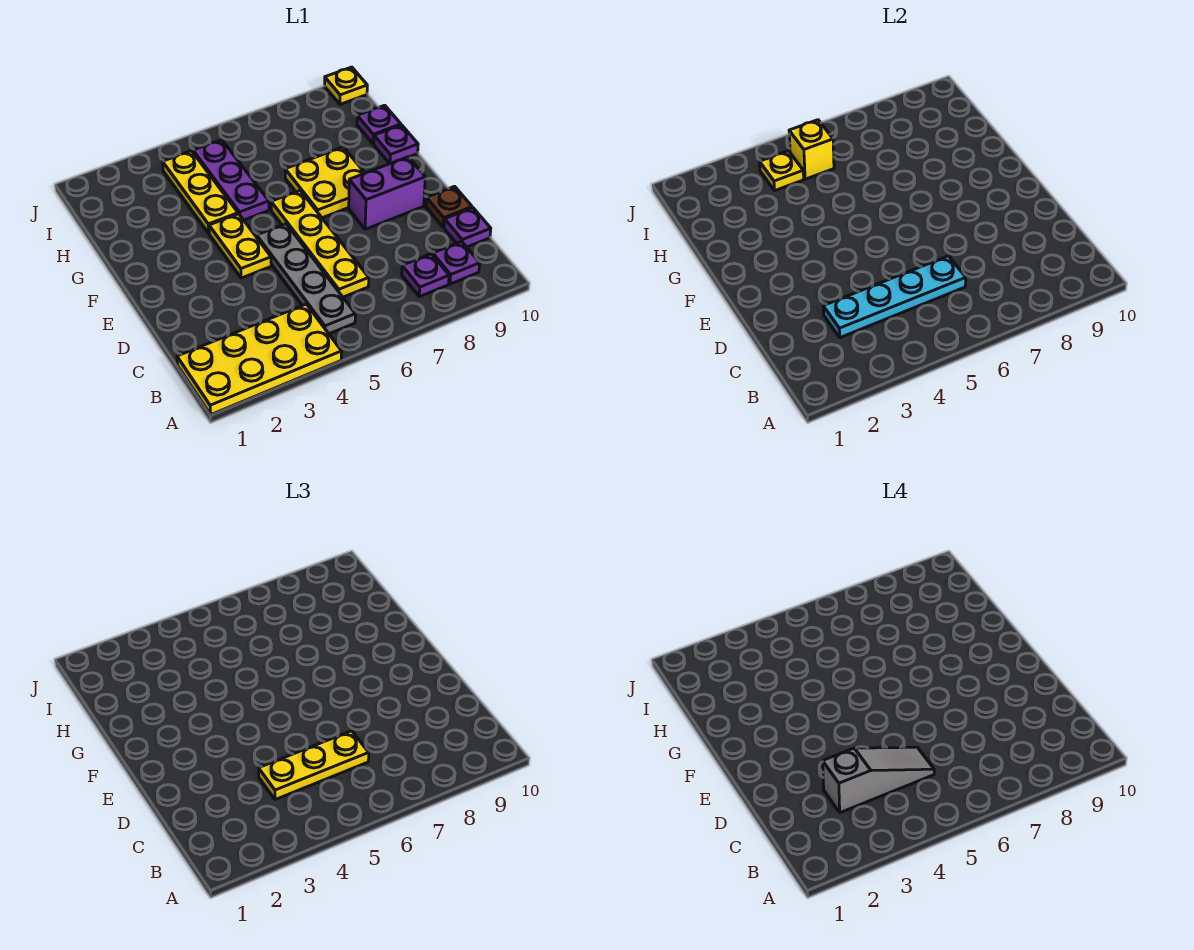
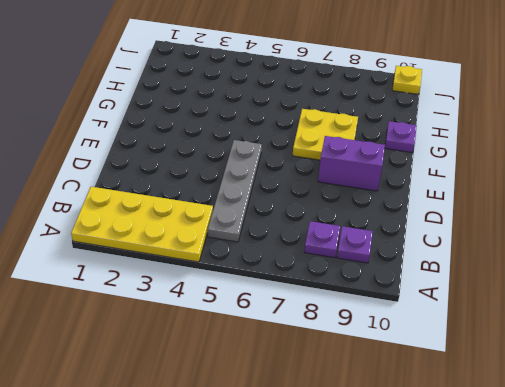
none -> yellow 1x4 plate [271,191,369,297]
none -> purple 1x1 plate [444,208,491,247]
none -> brown 1x1 plate [426,186,472,227]

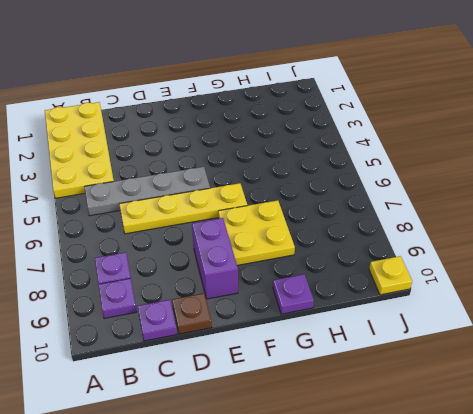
none -> yellow 1x2 plate [209,214,271,278]
none -> yellow 1x3 plate [163,151,238,233]
none -> purple 1x3 plate [193,140,269,220]

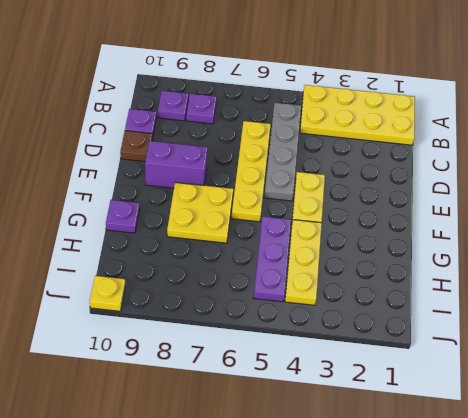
none -> purple 1x1 plate [357,105,401,144]
none -> cyan 1x4 plate [823,256,966,338]
none -> yellow 1x1 plate [760,151,804,190]

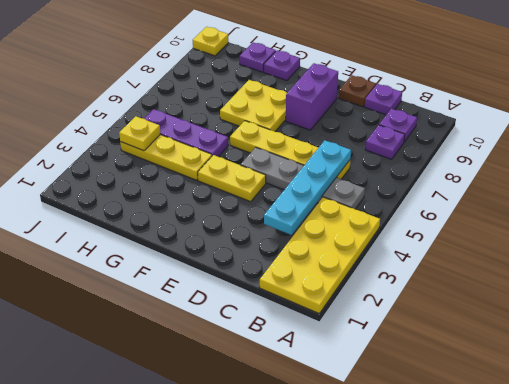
none -> yellow 1x1 brick [789,120,834,179]
none -> yellow 1x3 plate [259,731,369,800]
none -> grey 1x3 slope [823,747,934,813]

